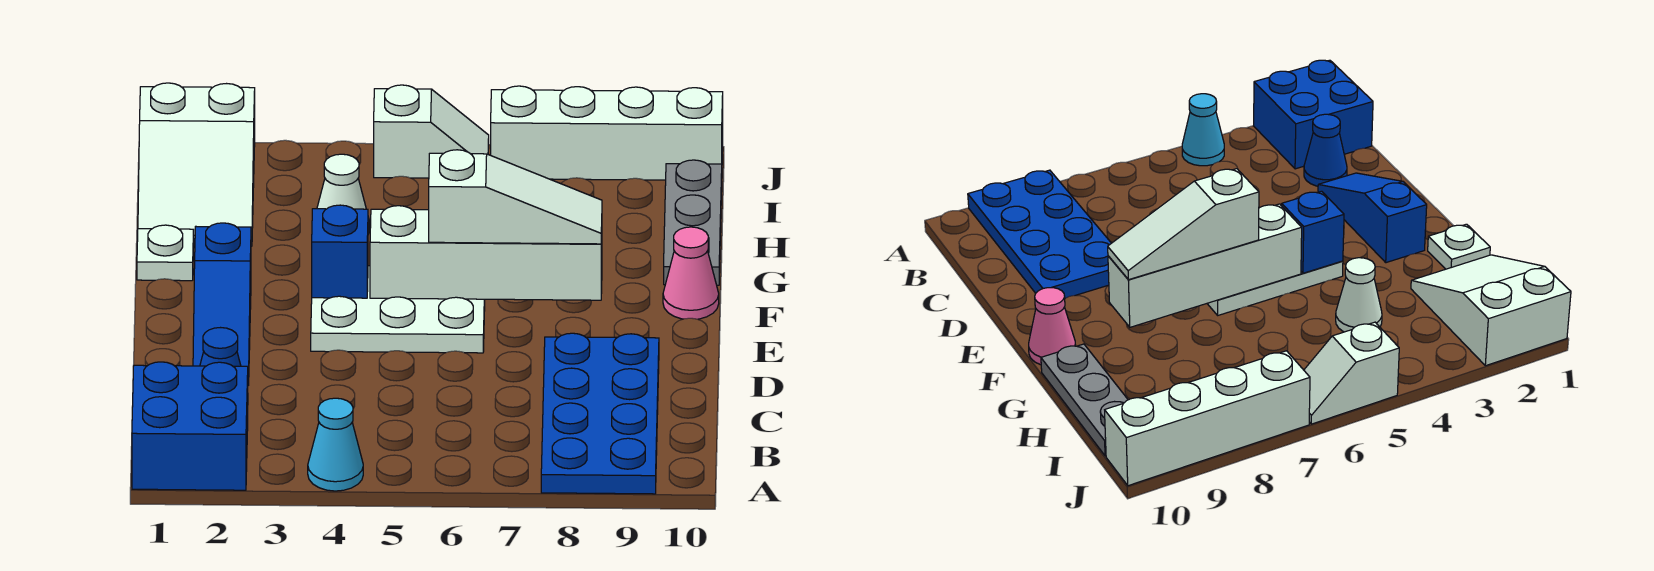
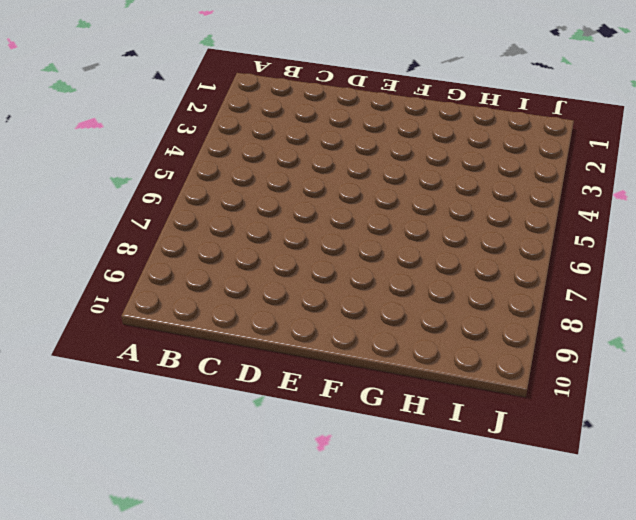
none -> blue 2x2 brick [132,362,248,490]
none -> cyan 1x1 cone [308,398,363,491]
none -> blue 2x4 plate [541,333,659,494]

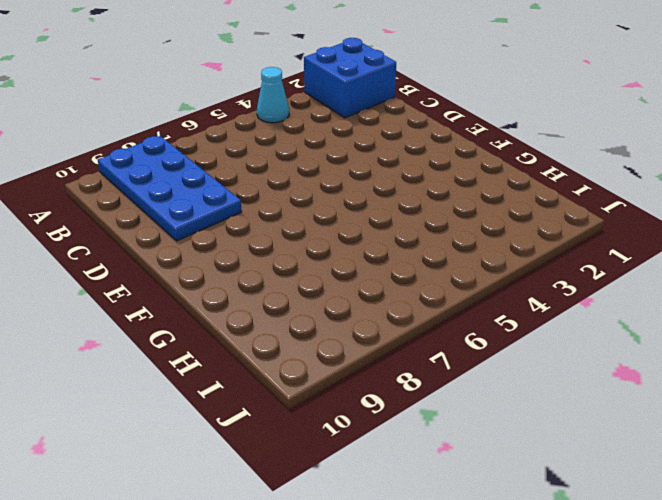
none -> blue 1x1 cone [200,328,241,366]
none -> blue 1x3 slope [193,223,251,385]
none -> white 2x3 plate [311,266,485,353]

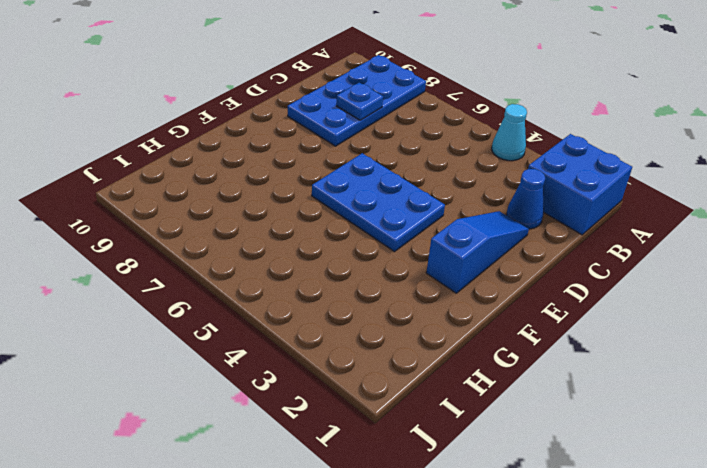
blue 1x1 plate [336,83,383,120] -> none
blue 2x3 plate [312,153,445,252] -> white 2x3 plate [311,266,485,353]
none -> pink 1x1 cone [663,227,719,319]
none -> white 1x1 plate [137,225,194,281]
none -> grey 1x3 plate [664,160,722,285]

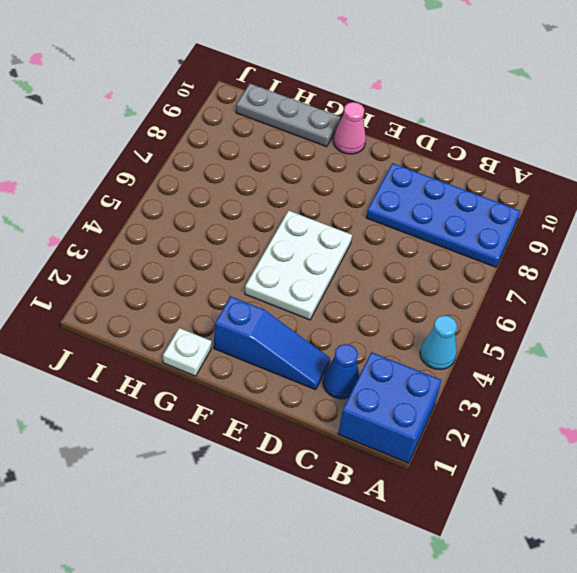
none -> white 2x3 slope [138,83,255,246]
none -> white 1x1 cone [317,154,369,234]
none -> white 1x2 slope [374,85,489,178]

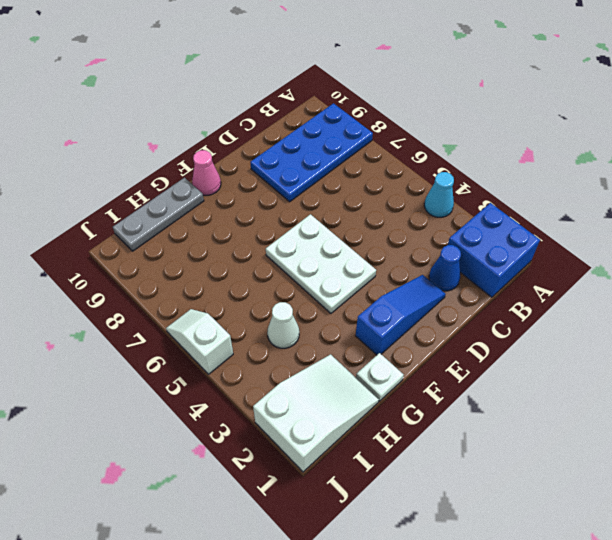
none -> white 1x4 brick [491,86,723,180]
none -> blue 1x1 brick [312,205,368,298]
none -> white 1x4 brick [370,206,602,300]

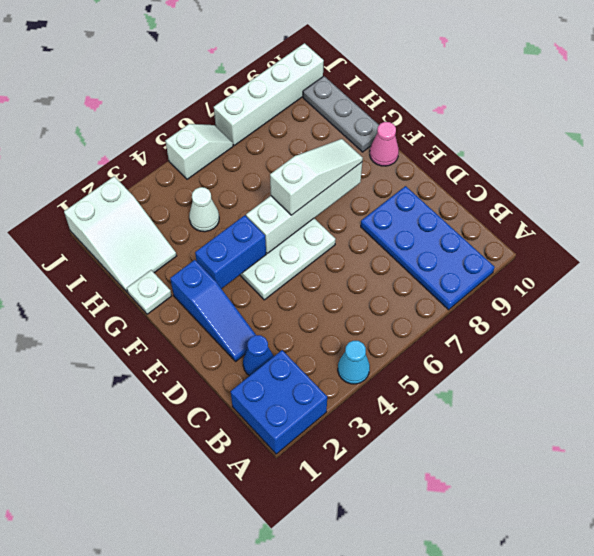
blue 1x2 brick [195,215,266,289] -> blue 1x1 brick [312,205,368,298]

